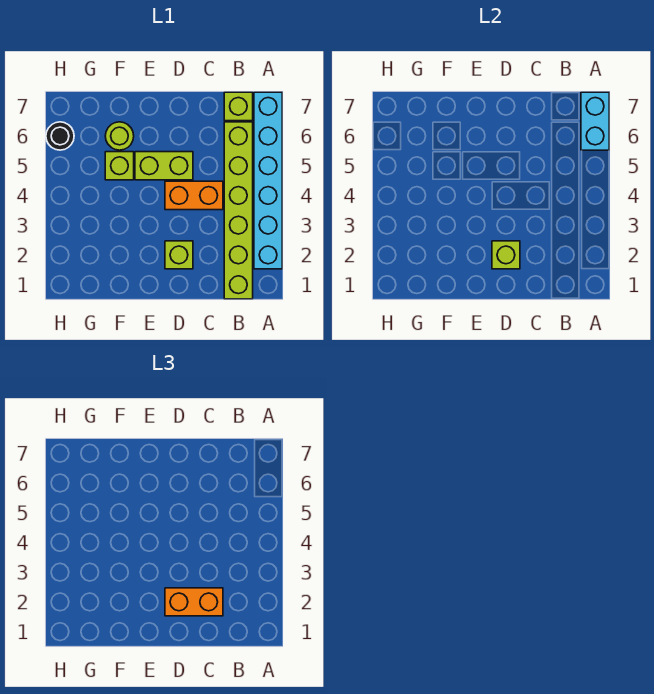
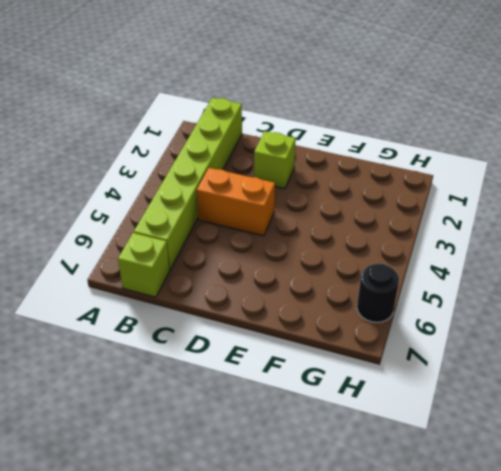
none -> cyan 1x6 brick [254,92,282,269]
none -> lime 1x2 brick [135,152,193,180]
none -> lime 1x1 brick [105,152,134,180]

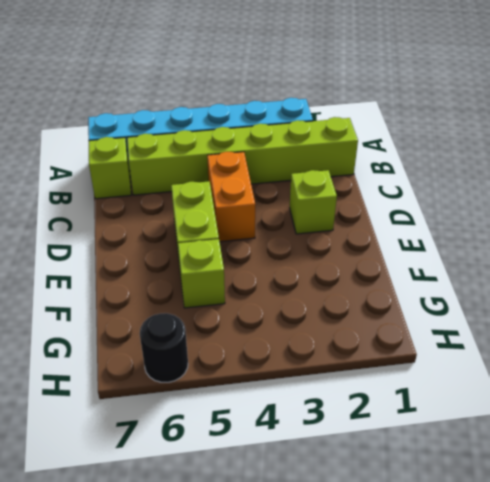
none -> lime 1x1 round brick [105,122,134,150]
none -> cyan 1x2 brick [581,92,609,150]
none -> lime 1x1 brick [492,241,520,269]

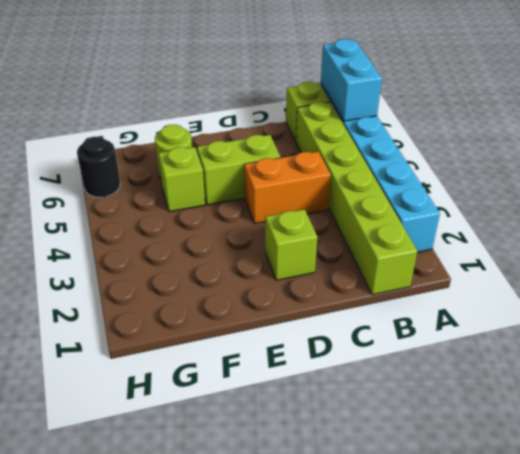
none -> lime 1x1 brick [492,241,520,269]
none -> orange 1x2 brick [165,588,223,616]

